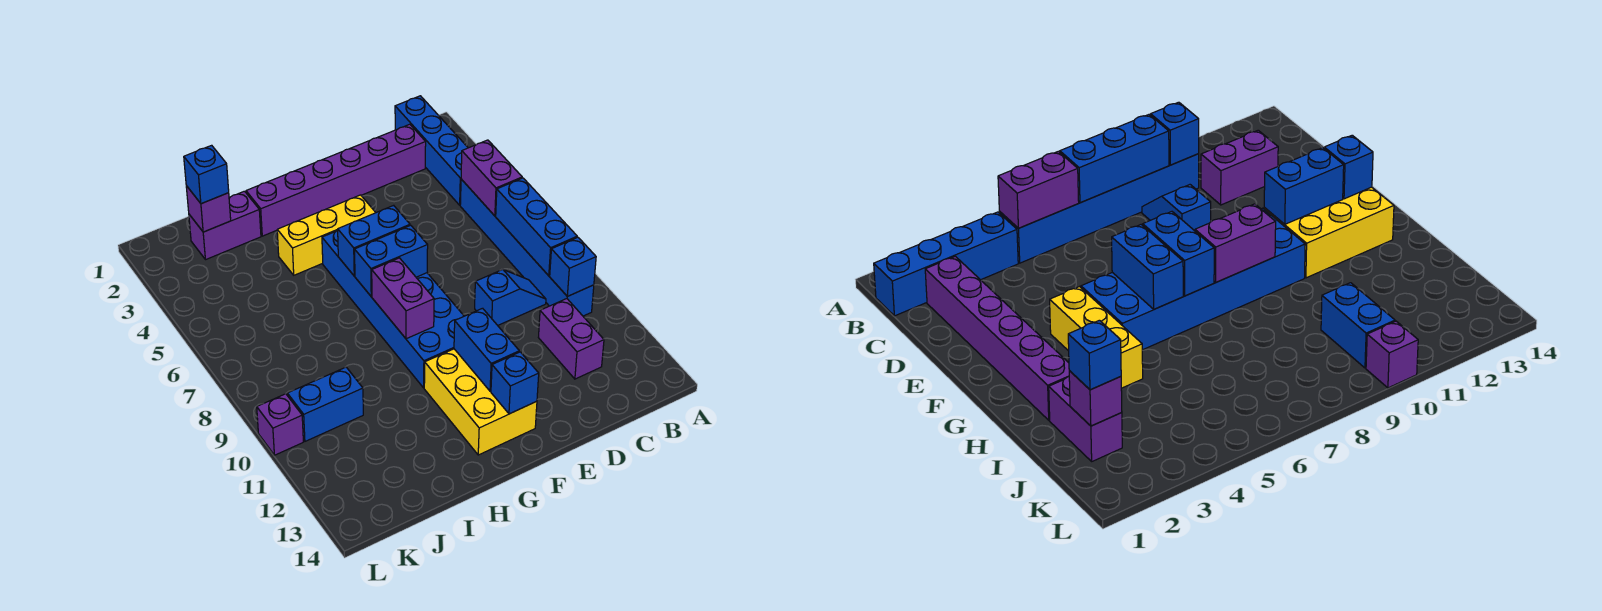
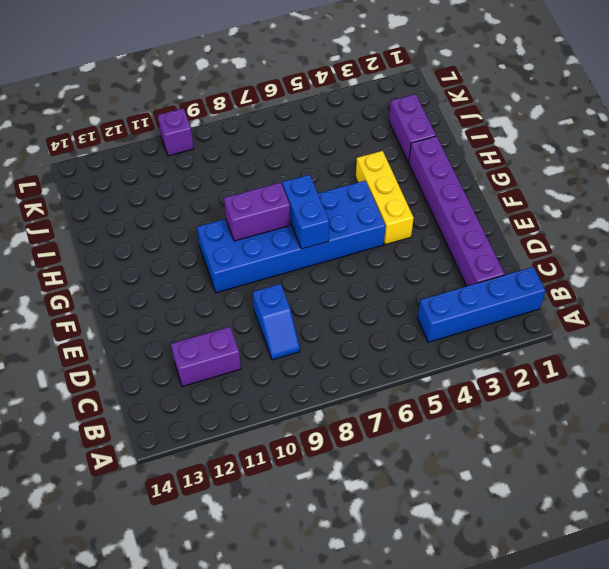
none -> blue 1x6 brick [460,179,594,316]
none -> yellow 2x3 brick [424,349,537,455]
none -> blue 1x2 brick [287,367,363,441]

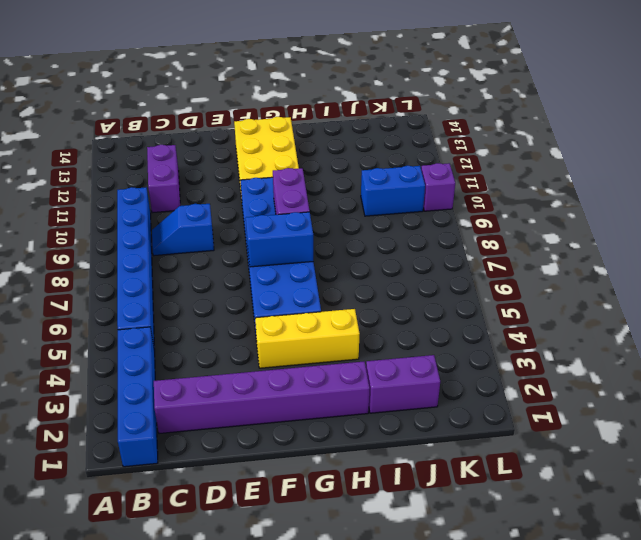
none -> purple 1x2 brick [461,140,522,216]
none -> blue 1x3 brick [496,178,577,276]
none -> blue 1x1 brick [550,237,596,296]

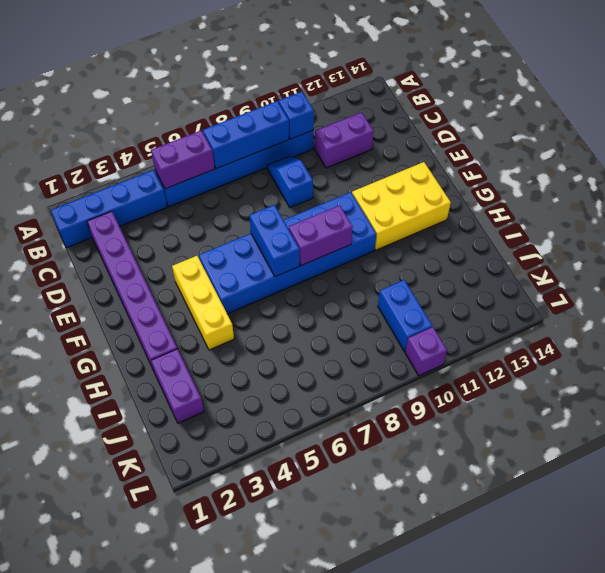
none -> blue 1x2 brick [338,205,410,276]
none -> blue 1x2 brick [454,308,519,391]
none -> blue 1x1 brick [491,352,539,414]

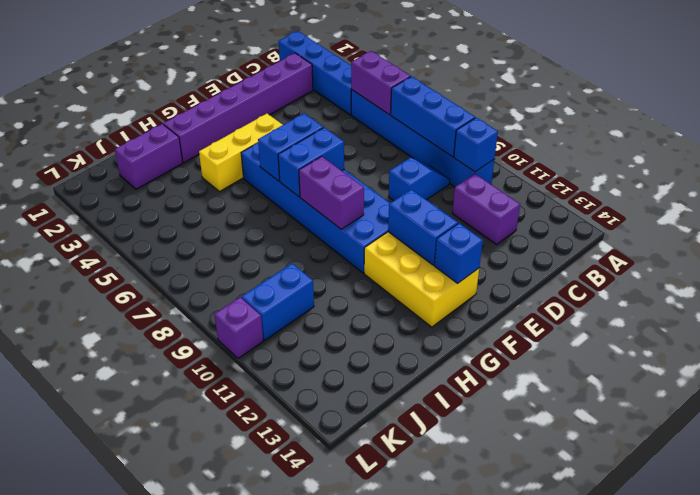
none -> purple 1x1 brick [186,186,231,232]
none -> blue 1x1 brick [184,145,229,204]

